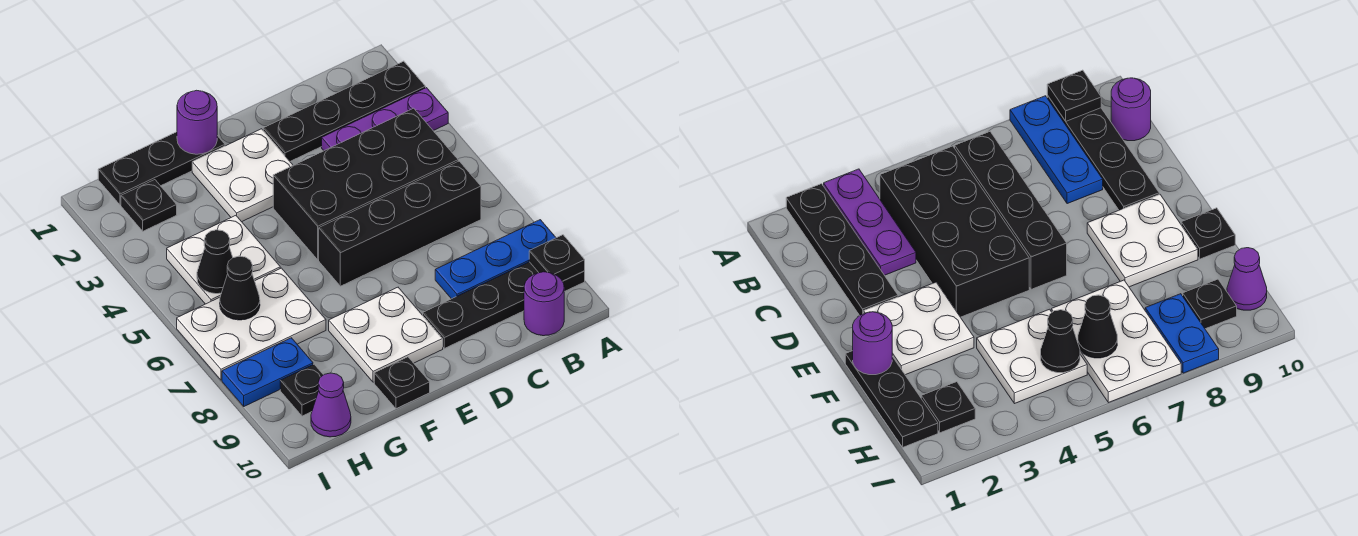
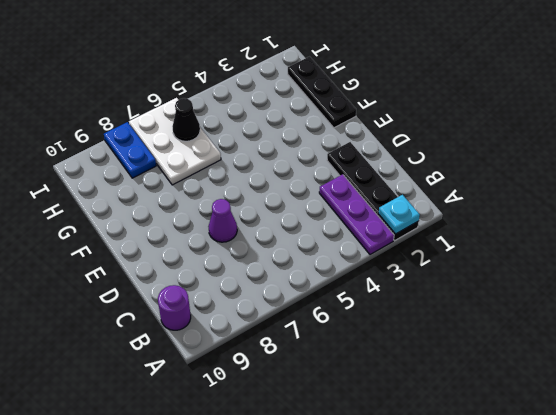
cyan 1x1 plate [379,195,420,234] -> none
purple 1x1 cone [208,199,237,242] -> purple 1x1 cone moved to [311,373,351,437]
none -> blue 1x3 plate [435,220,556,299]
none -> black 1x4 plate [423,262,585,348]
none -> black 2x4 brick [273,108,458,260]

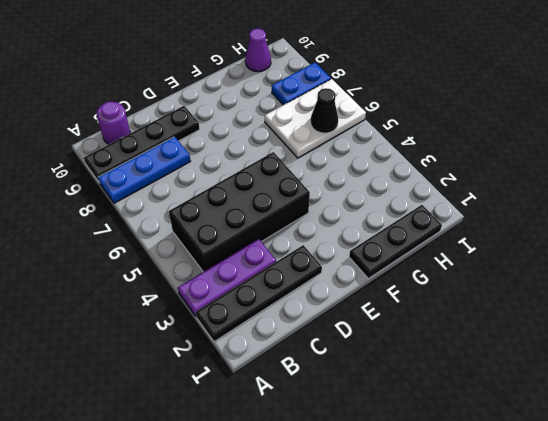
none -> black 1x4 brick [319,161,481,286]
none -> white 2x2 plate [192,129,293,222]
none -> white 2x2 plate [329,287,443,382]

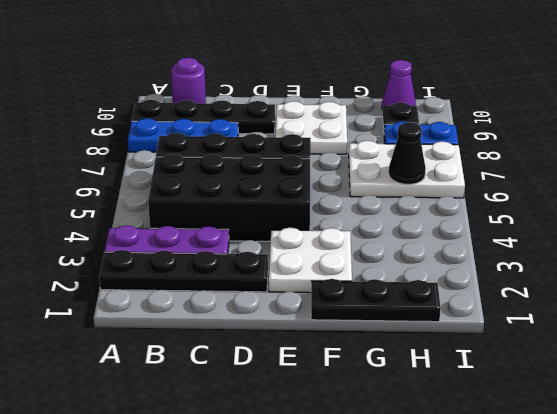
none -> black 1x1 plate [374,357,430,409]
none -> white 2x2 plate [167,216,280,304]
none -> black 1x1 plate [121,180,177,231]

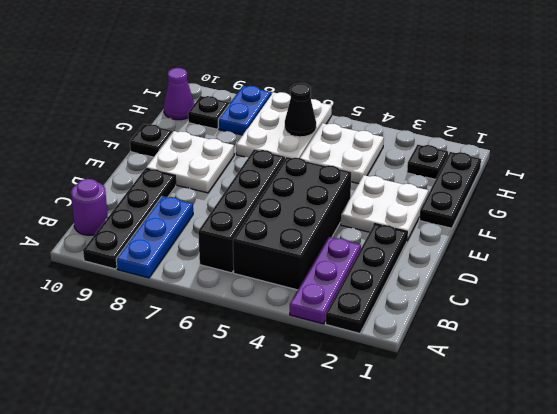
none -> black 1x1 plate [529,235,585,281]
none -> purple 1x1 round brick [177,90,217,154]
none -> black 1x1 cone [197,230,233,294]

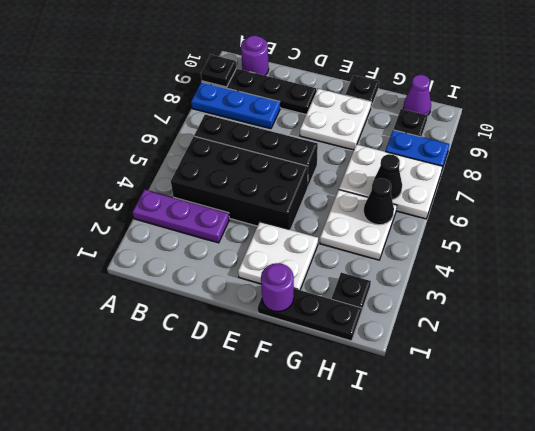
none -> black 1x4 plate [263,61,426,161]

